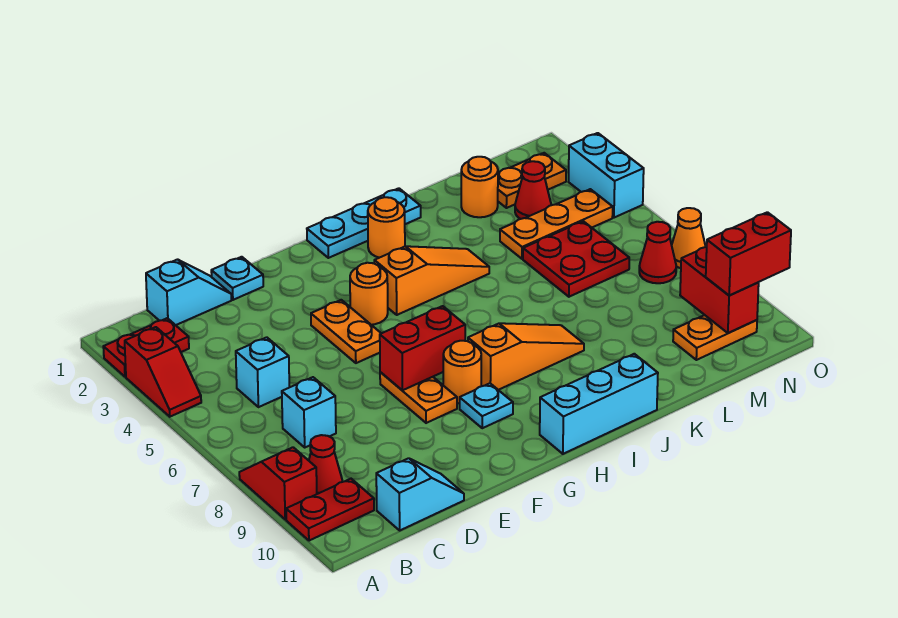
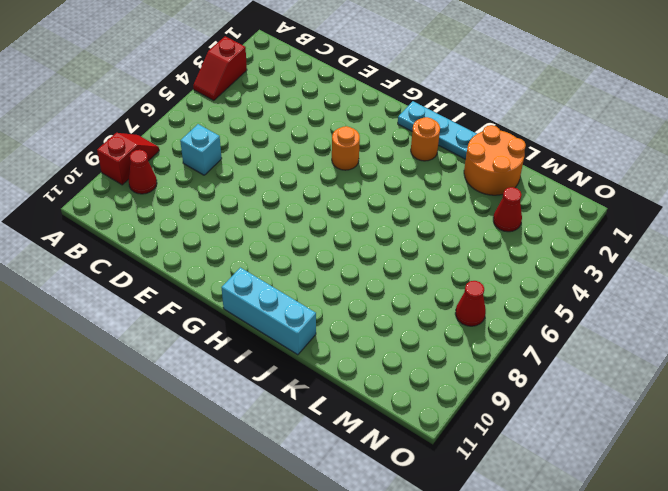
orange 2x2 round brick [464,125,526,195] -> orange 1x1 round brick [461,157,498,217]
none -> red 1x2 plate [103,318,189,377]
none -> red 1x2 plate [286,479,374,541]
none -> cyan 1x2 slope [146,259,231,325]
none -> cyan 1x1 brick [236,337,289,407]

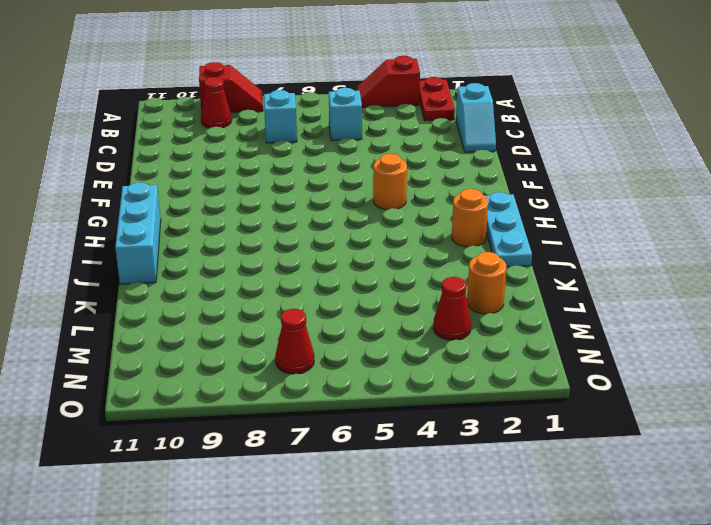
none -> red 1x2 plate [286,479,374,541]
none -> cyan 1x2 slope [376,458,464,530]
none -> cyan 1x1 plate [211,257,263,300]
none -> orange 1x2 plate [311,300,381,363]

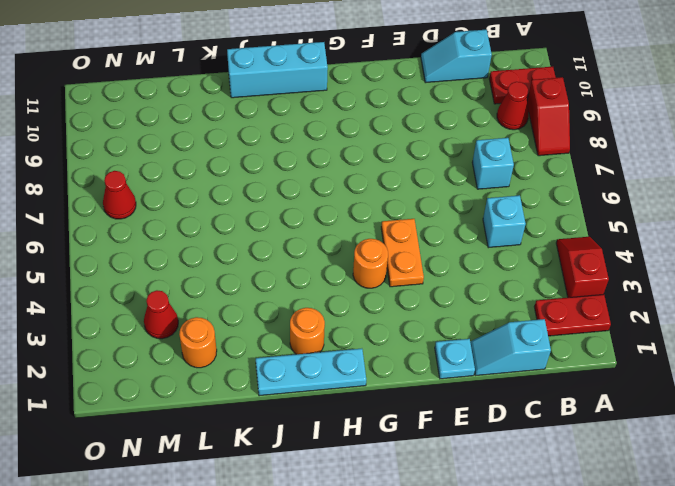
none -> orange 1x2 plate [380,372,457,423]
none -> orange 1x1 round brick [443,341,481,403]
none -> cyan 1x1 plate [460,383,513,428]
none -> orange 1x3 slope [374,246,489,315]

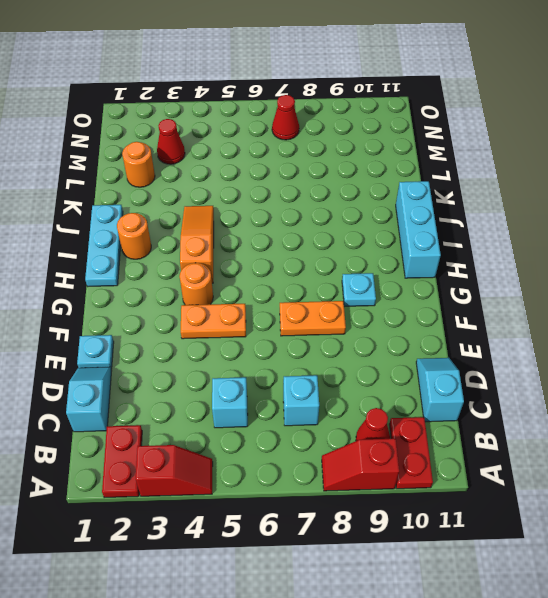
none -> orange 1x1 round brick [443,341,481,403]
none -> orange 1x3 slope [468,323,584,390]
none -> orange 1x3 plate [500,189,613,259]
none -> red 2x2 plate [523,221,629,297]

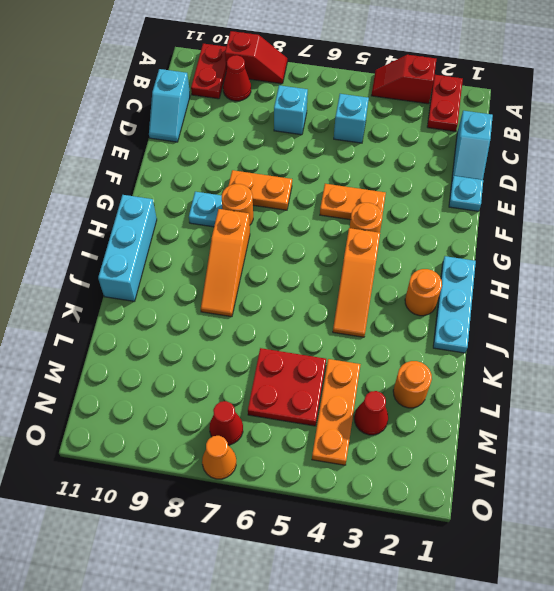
none -> orange 1x2 plate [498,153,566,208]
none -> orange 1x2 plate [673,315,757,360]
none -> cyan 1x2 brick [569,133,644,218]
none -> red 1x2 brick [380,306,465,390]

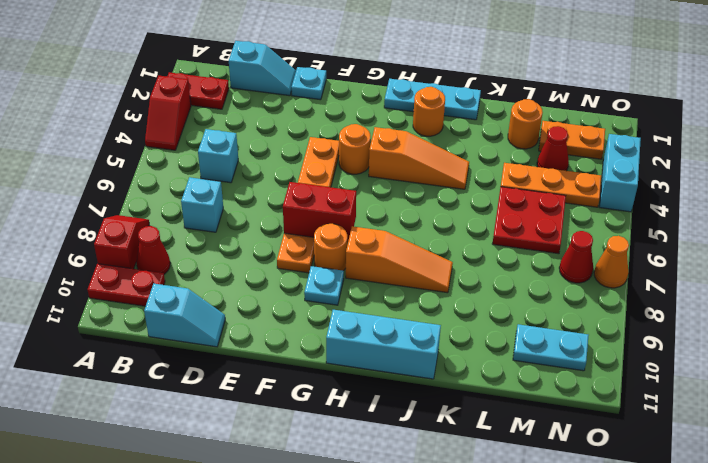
cyan 1x2 plate [513,324,589,371] -> orange 1x2 plate [673,315,757,360]
none -> red 1x2 brick [680,247,759,333]
none -> red 1x2 brick [706,212,791,295]

